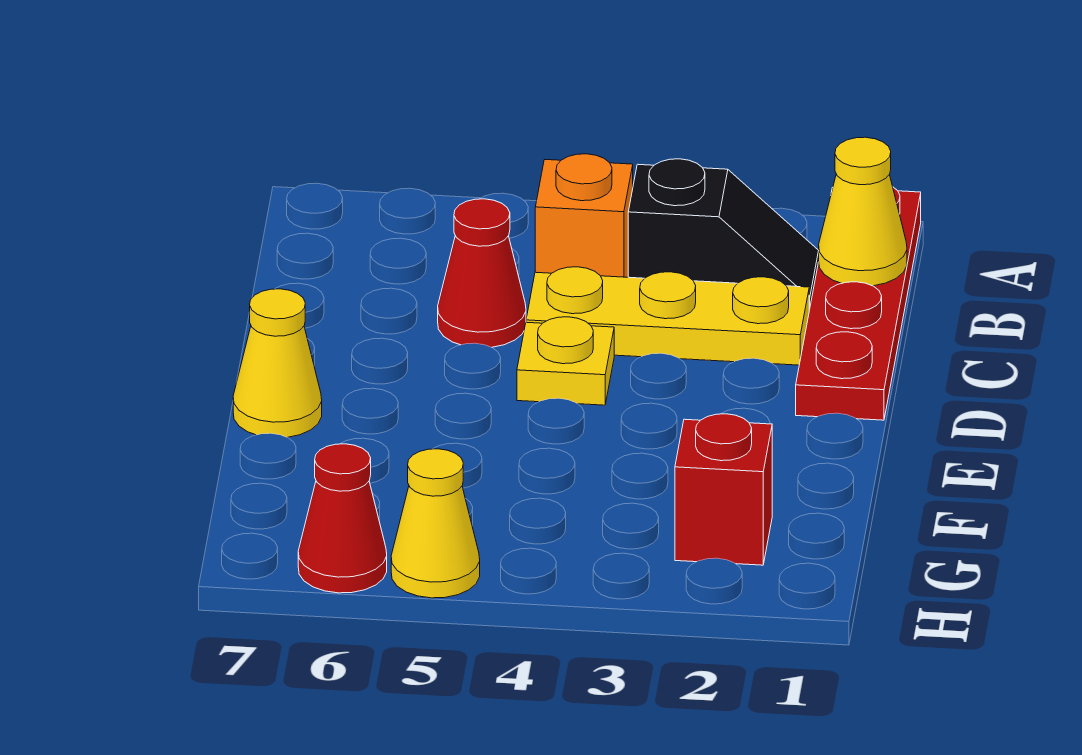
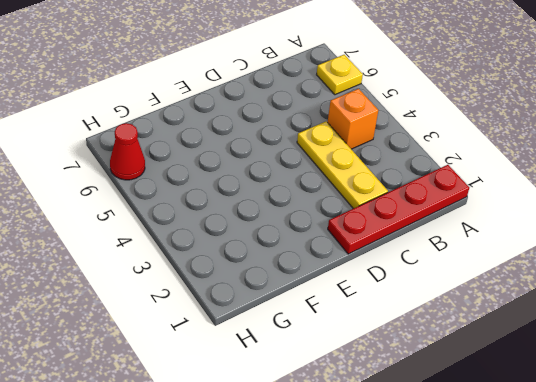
yellow 1x1 plate [317,55,363,95] -> yellow 1x1 plate moved to [517,317,614,405]
none -> black 1x2 slope [628,159,819,310]
none -> red 1x1 cone [438,199,526,347]

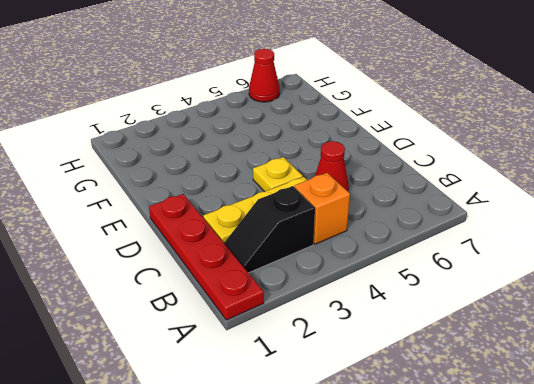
none -> yellow 1x1 cone [233,289,322,437]
none -> red 1x1 brick [675,414,772,565]

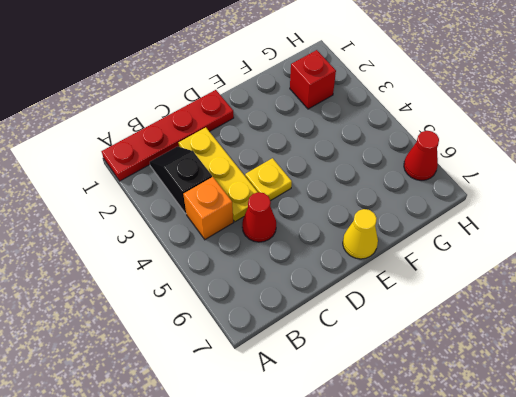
none -> yellow 1x1 cone [391,449,480,598]
none -> yellow 1x1 cone [819,137,907,286]

